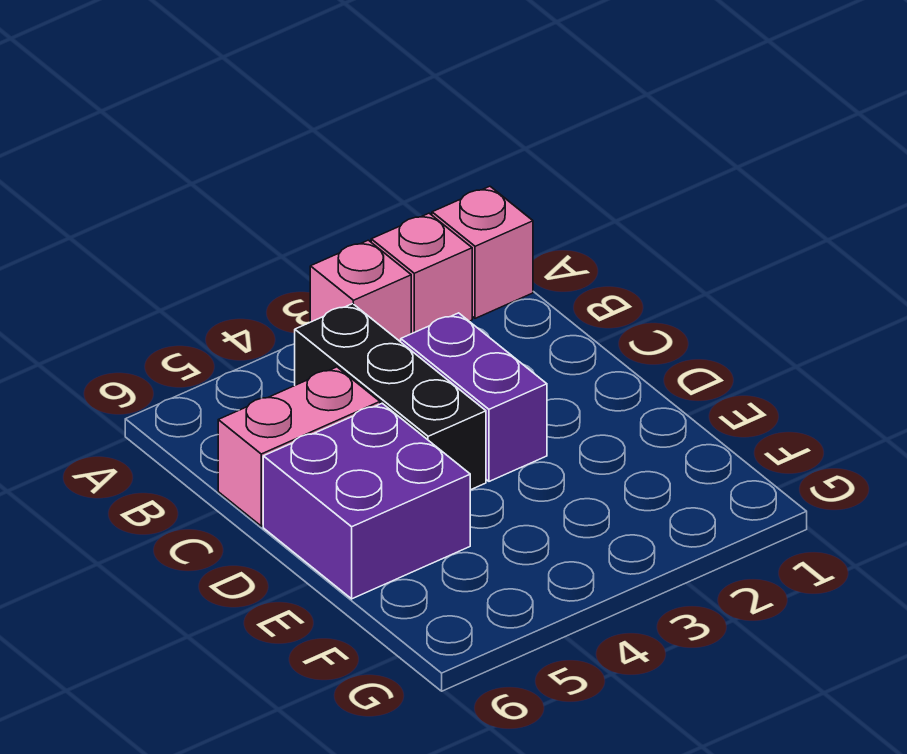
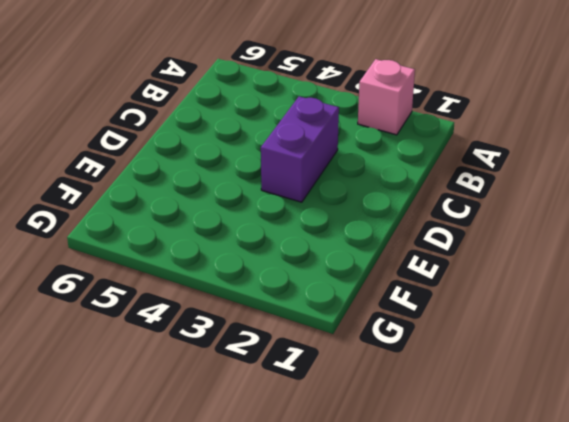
none -> pink 1x1 brick [432,186,533,318]
none -> pink 1x1 brick [310,240,411,342]

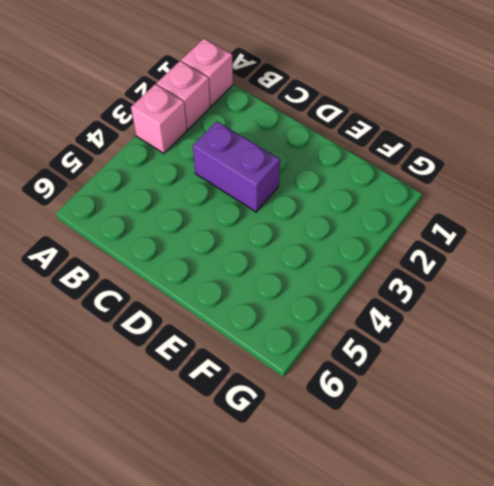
none -> black 1x3 brick [295,304,486,490]
none -> pink 1x2 brick [218,367,380,526]

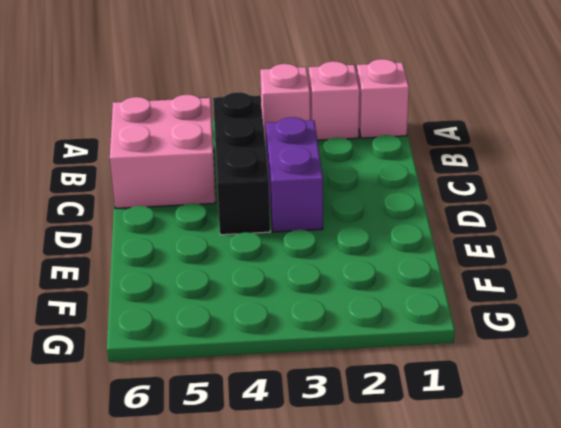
pink 2x2 brick [110,95,216,209] -> pink 1x2 brick [218,367,380,526]
none -> purple 2x2 brick [263,403,470,599]

